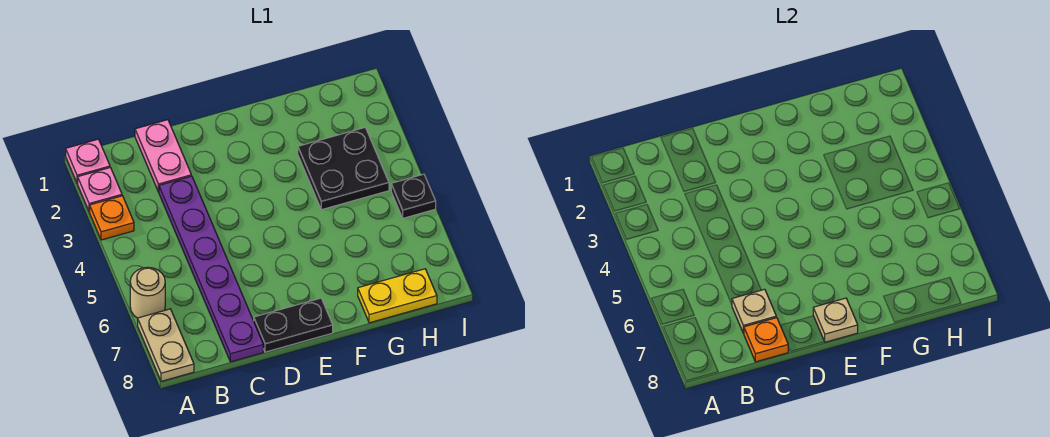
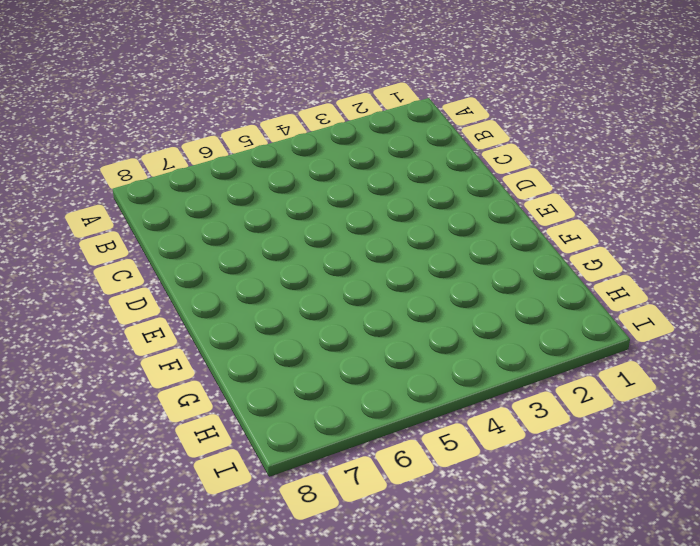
none -> pink 1x1 plate [66,139,110,183]
none -> pink 1x1 plate [78,168,122,212]
none -> orange 1x1 plate [90,196,134,240]

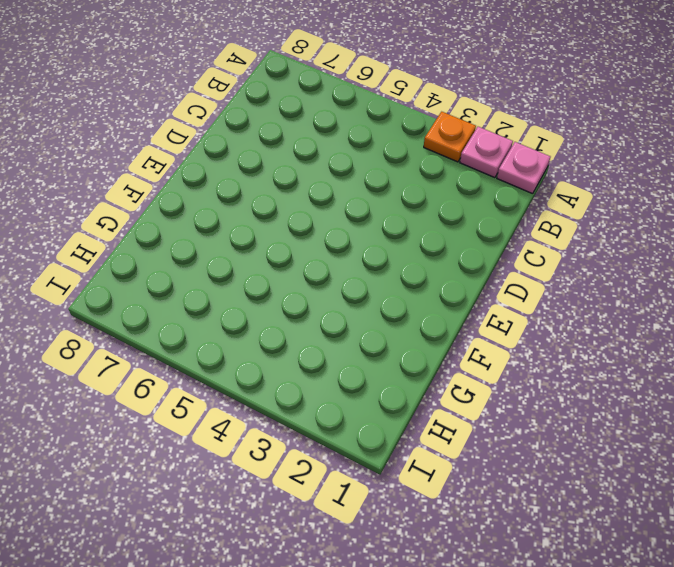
none -> tan 1x1 round brick [130,267,165,318]
none -> tan 1x2 plate [138,309,194,381]
none -> pink 1x2 plate [135,120,191,192]

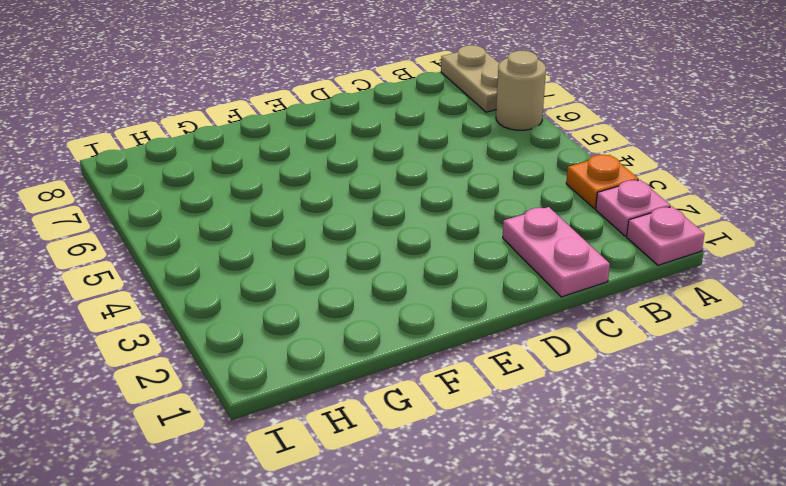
none -> purple 1x6 plate [159,176,263,362]
none -> black 1x2 plate [254,298,333,352]
none -> black 2x2 plate [298,128,389,210]

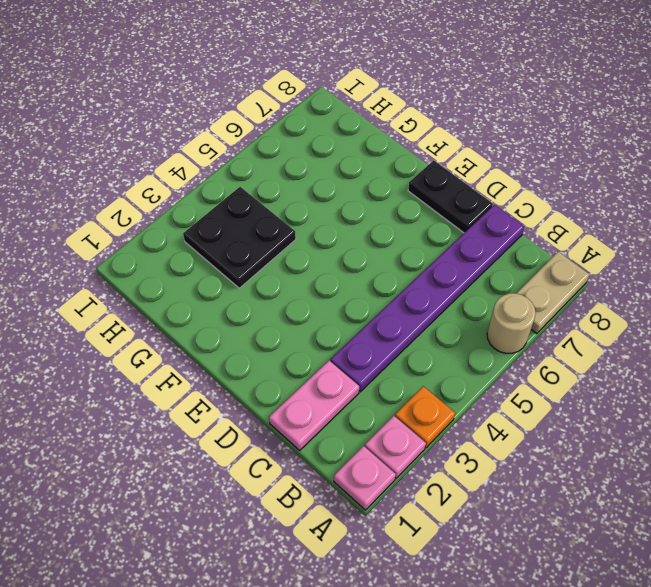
none -> yellow 1x2 plate [358,269,437,323]
none -> black 1x1 plate [391,174,436,218]
none -> tan 1x1 plate [732,289,776,334]

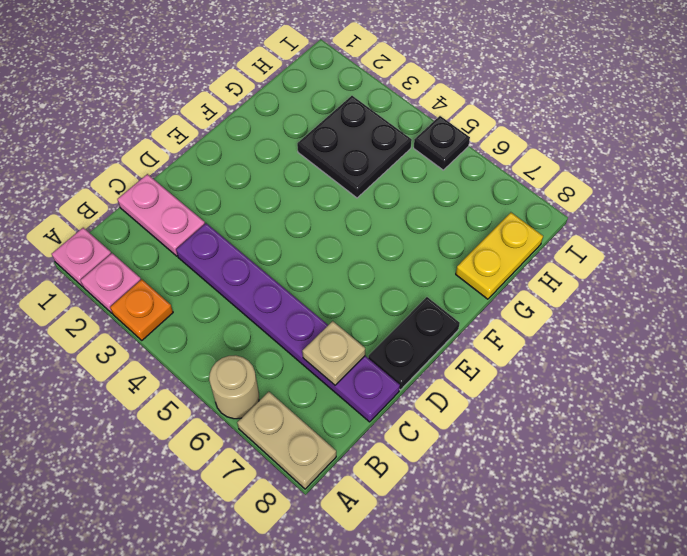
none -> orange 1x1 plate [744,318,788,362]
none -> tan 1x1 plate [813,298,858,342]

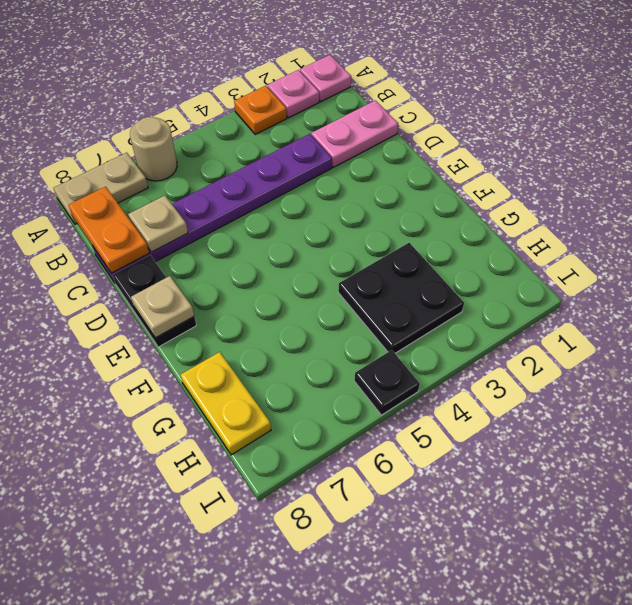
orange 1x2 plate [68,187,149,273] -> orange 1x1 plate [744,318,788,362]

